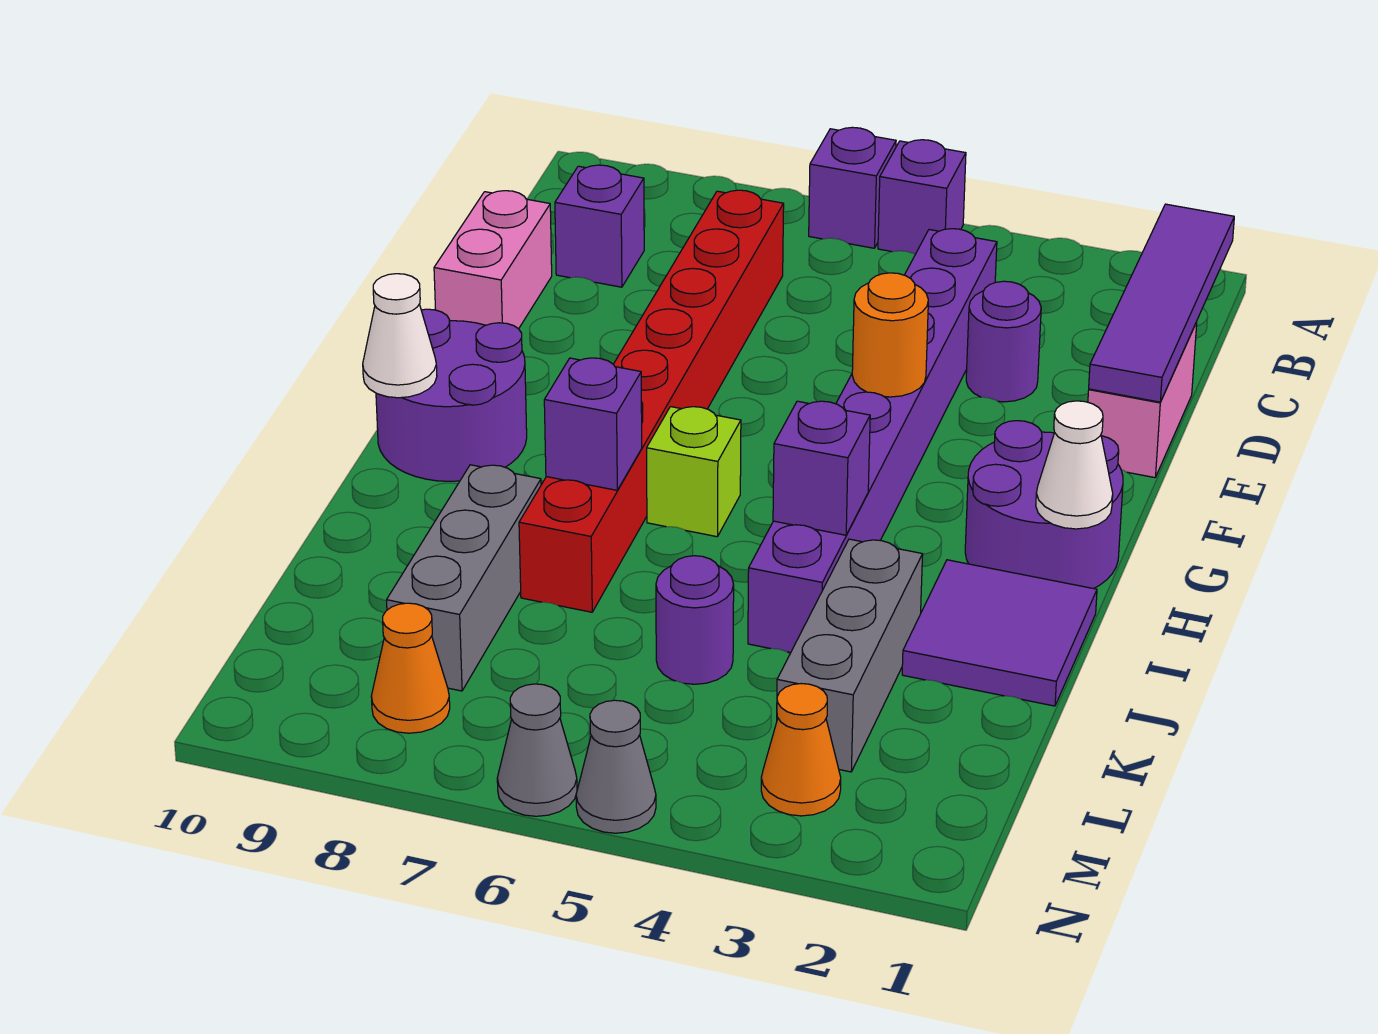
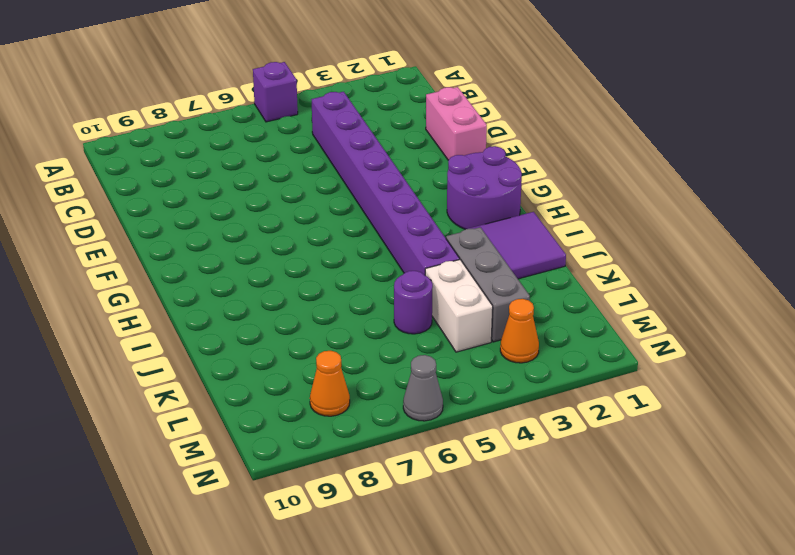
white 1x2 brick [425,260,493,352] -> none
none -> purple 1x1 brick [809,127,896,248]
none -> red 1x8 brick [519,190,784,612]
none -> purple 1x1 brick [555,165,644,287]

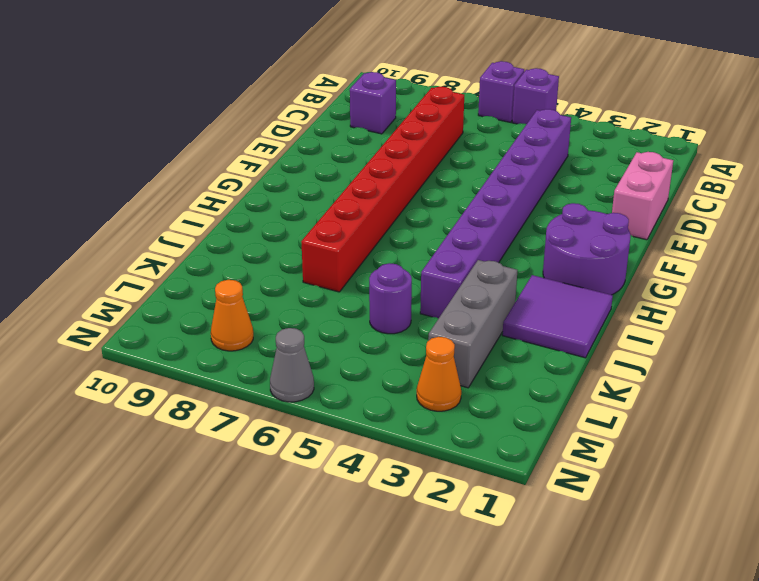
none -> purple 1x1 round brick [966,281,1041,402]
none -> pink 1x2 brick [434,191,552,329]
none -> purple 2x2 round brick [376,309,527,481]

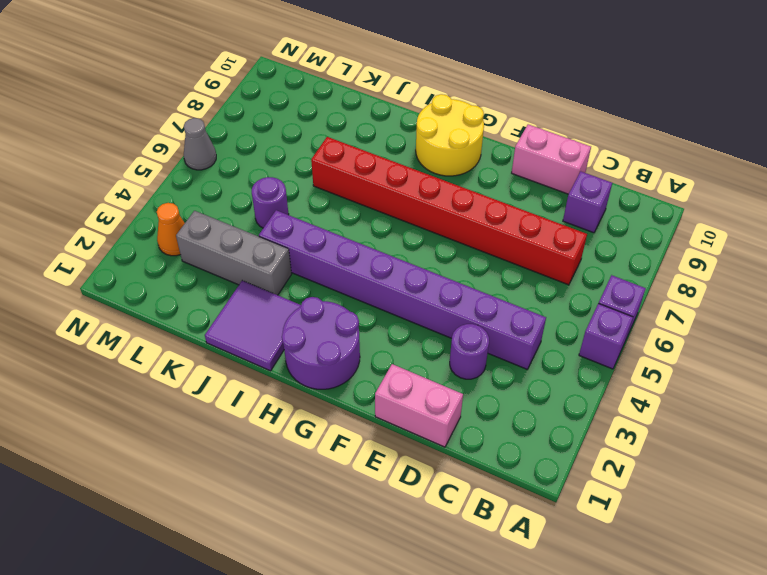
yellow 2x2 round brick [416,94,484,176] -> purple 2x2 round brick [376,309,527,481]
none -> lime 1x1 brick [647,407,741,537]
none -> grey 1x3 brick [387,465,541,691]
none -> orange 1x1 cone [371,603,450,733]

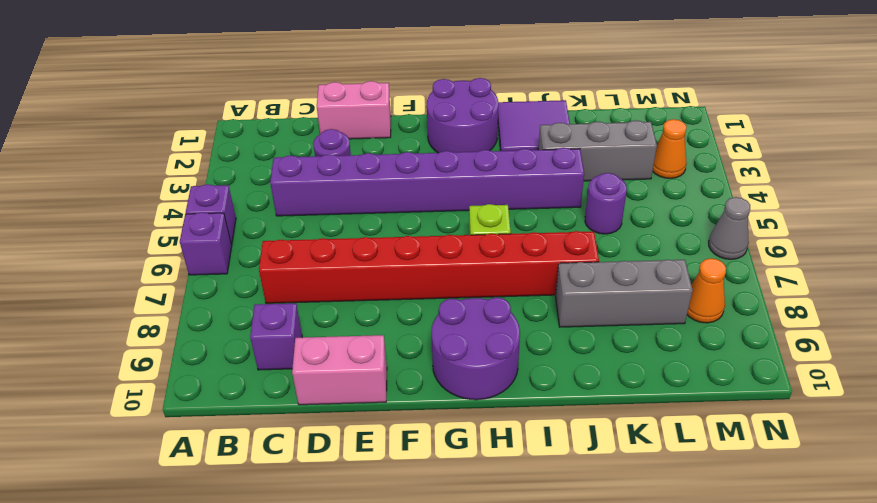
none -> grey 1x1 cone [576,700,656,833]
none -> purple 1x4 tile [1089,204,1234,402]
none -> orange 1x1 round brick [852,273,928,397]

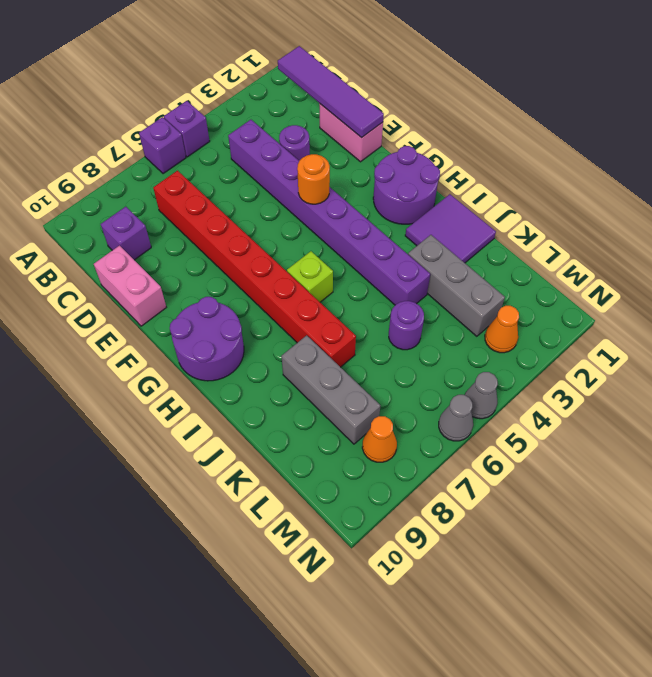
none -> white 1x1 cone [1036,401,1113,529]
none -> white 1x1 cone [363,274,437,398]
none -> purple 1x1 brick [773,401,870,535]

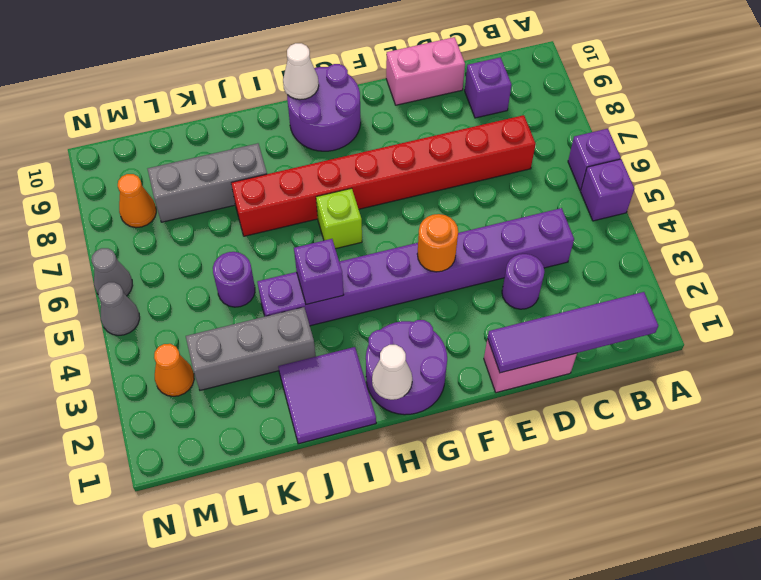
none -> purple 1x1 brick [544,358,642,490]

